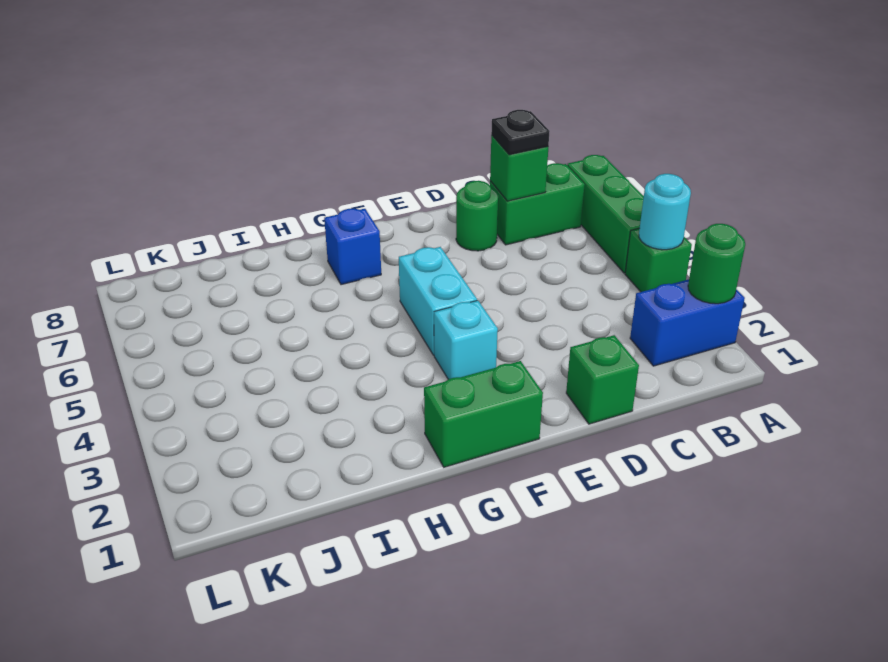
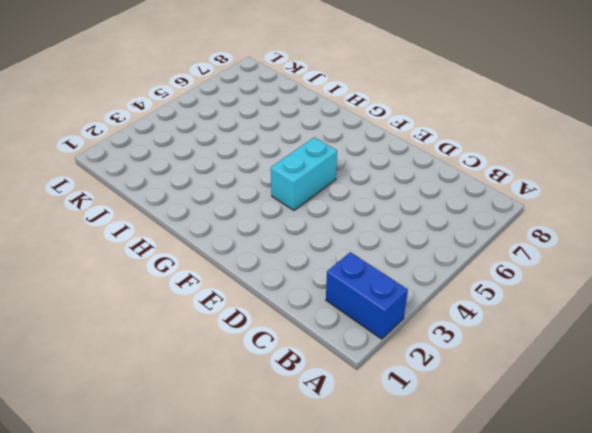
none -> green 1x1 brick [625,228,692,292]
none -> green 1x3 brick [567,155,644,273]
none -> green 1x2 brick [490,163,585,245]

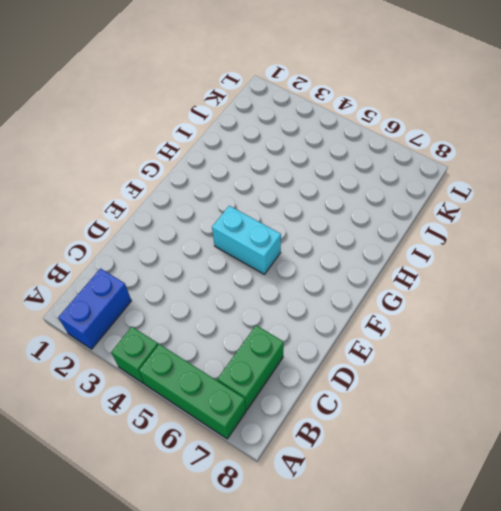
none -> green 1x1 brick [566,335,639,424]
none -> green 1x1 round brick [456,181,498,251]
none -> green 1x2 brick [424,361,543,467]

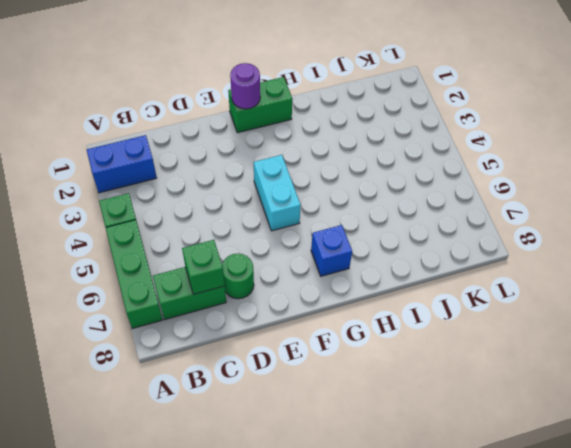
purple 1x1 round brick [230,63,260,109] -> none
none -> green 1x1 brick [566,335,639,424]
none -> cyan 1x1 brick [434,300,498,379]
none -> green 1x1 round brick [688,224,745,304]

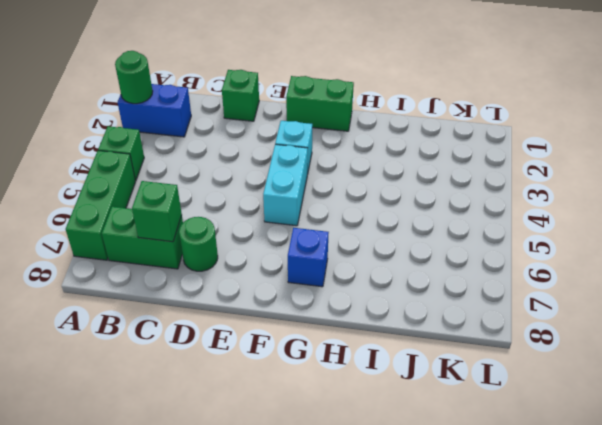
none -> cyan 1x1 round brick [639,174,691,250]
none -> black 1x1 plate [491,110,550,155]

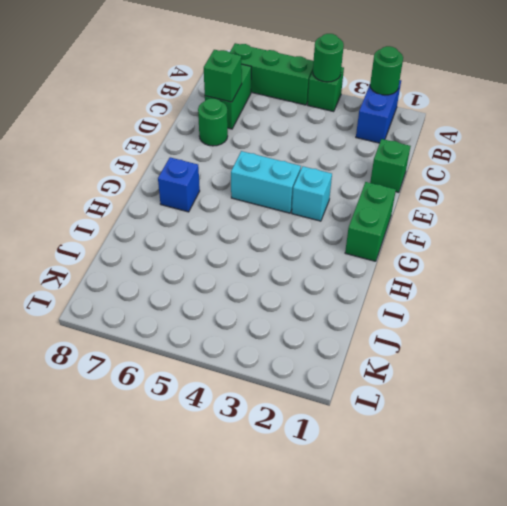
green 1x1 round brick [313,34,344,82] -> cyan 1x1 round brick [639,174,691,250]
none -> black 1x1 plate [491,110,550,155]

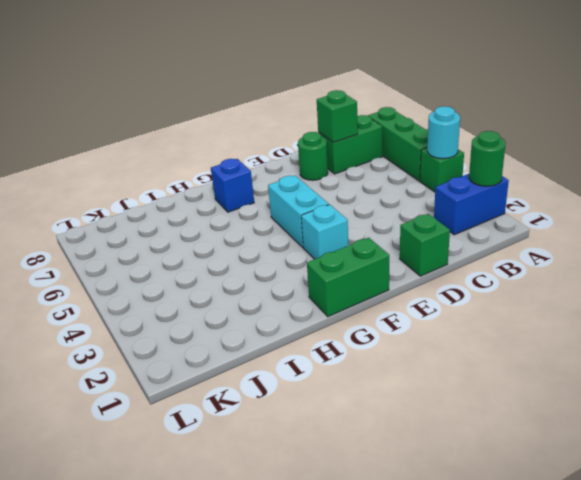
none -> black 1x1 plate [491,110,550,155]

